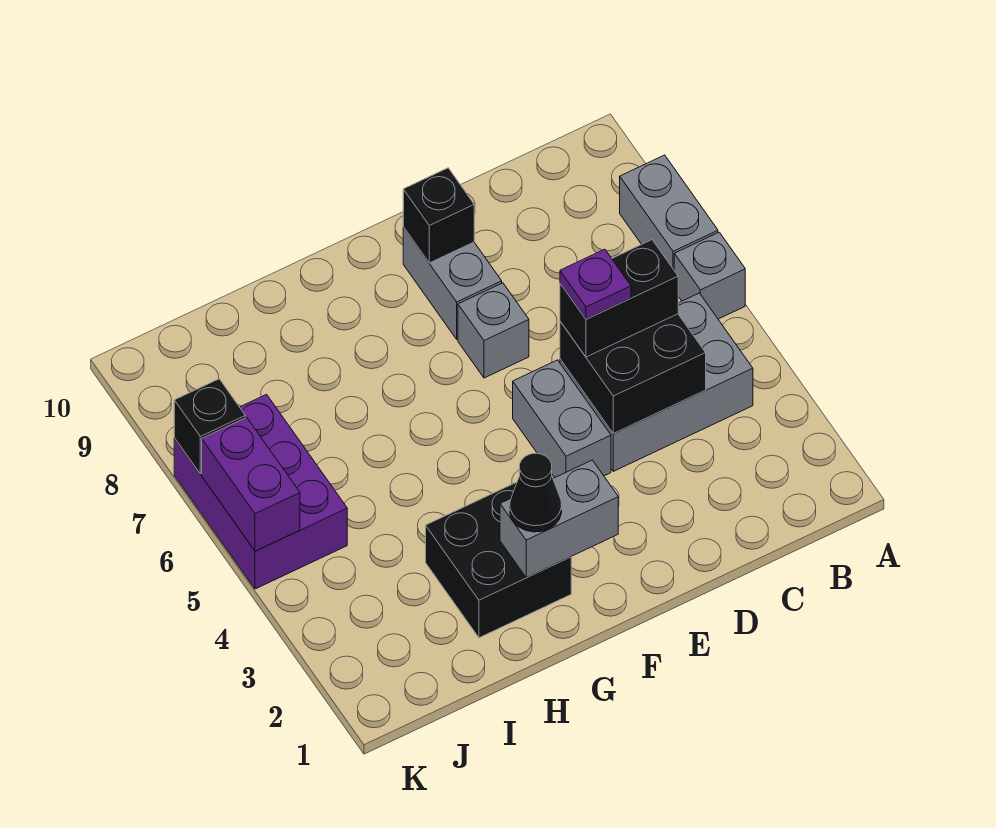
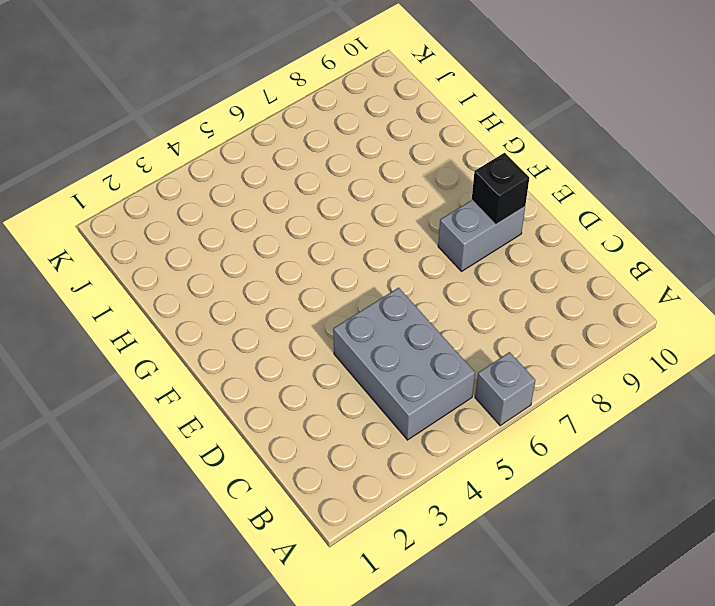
none -> grey 1x2 brick [620,155,718,269]
none -> grey 1x2 brick [513,360,611,478]
none -> grey 1x1 brick [458,283,529,378]

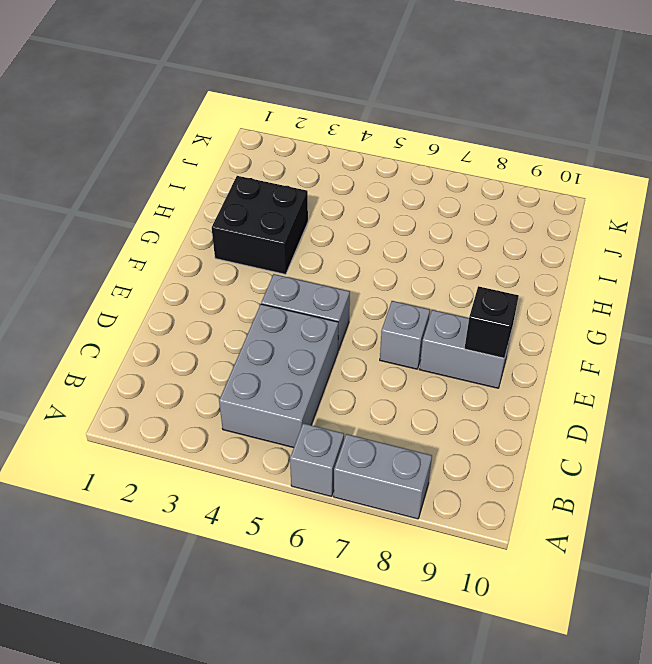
none -> purple 2x3 brick [174,395,347,589]
none -> black 2x2 brick [560,314,706,433]
none -> grey 1x2 brick [500,460,618,578]

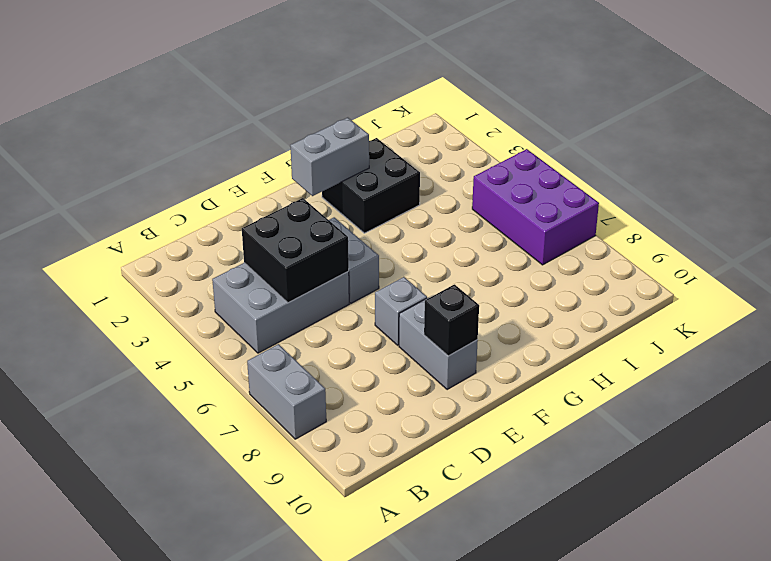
none -> grey 1x1 brick [674,232,745,319]
none -> purple 1x2 brick [202,417,300,551]
none -> black 1x1 brick [174,379,245,474]

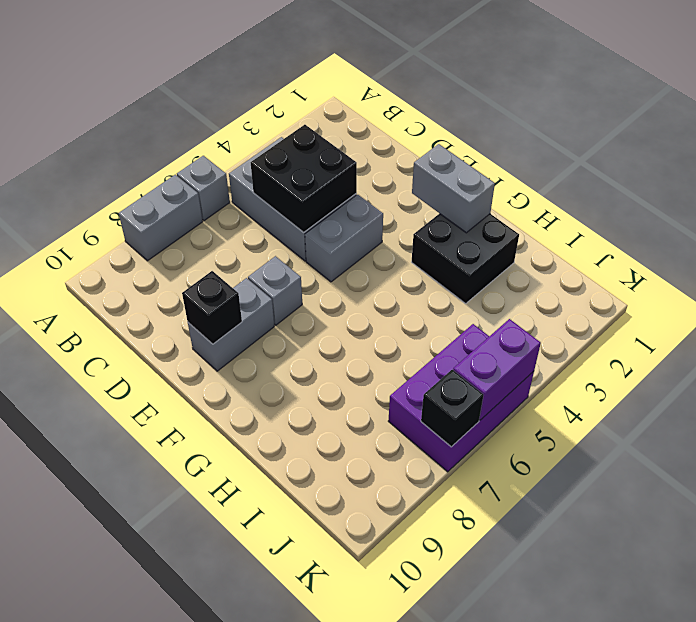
none -> black 1x2 brick [560,240,678,357]
none -> black 1x1 cone [510,453,562,532]
none -> purple 1x1 plate [560,249,631,319]

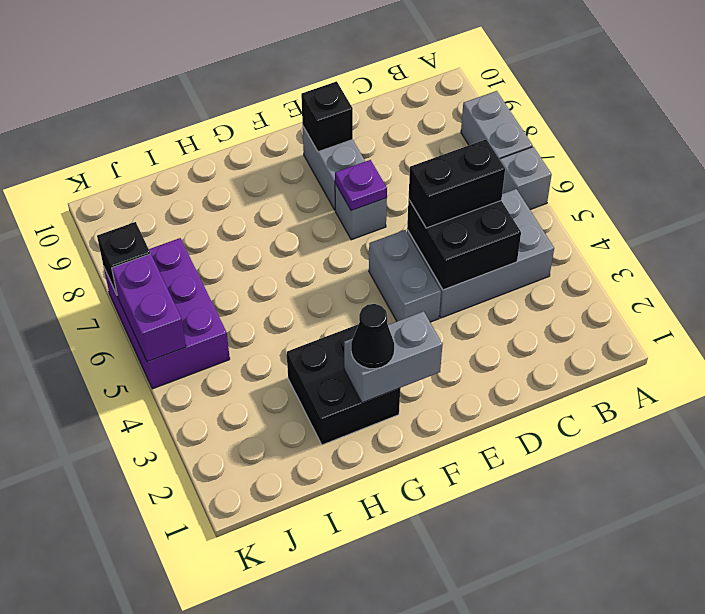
purple 1x1 plate [335,160,387,211] -> purple 1x1 plate moved to [560,249,631,319]

